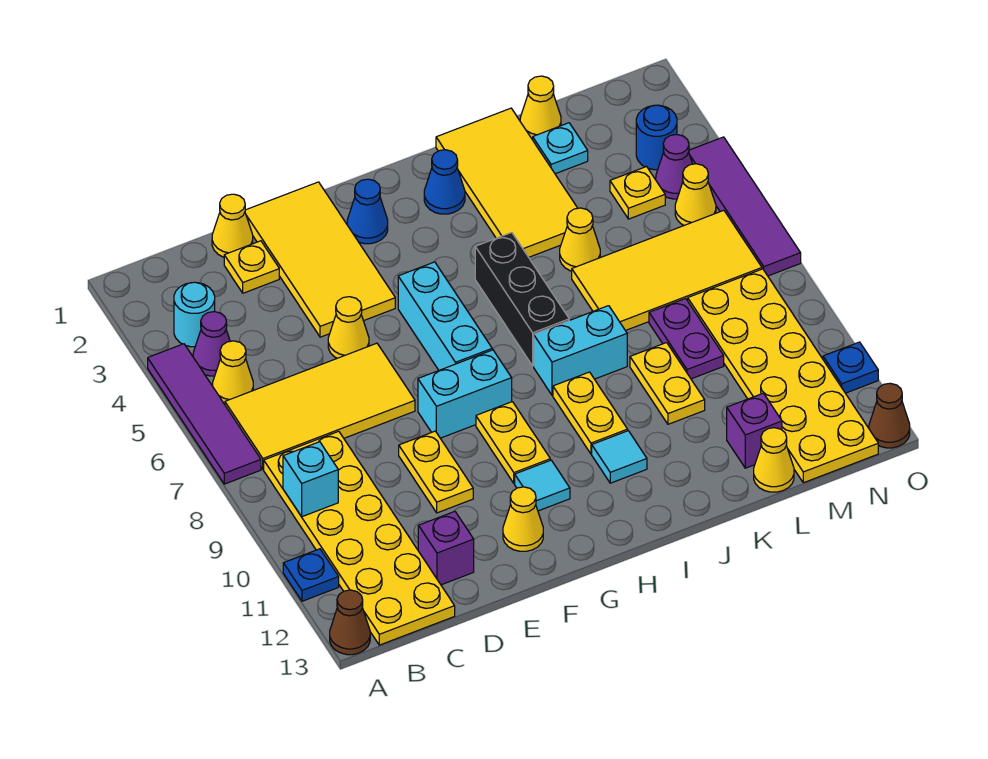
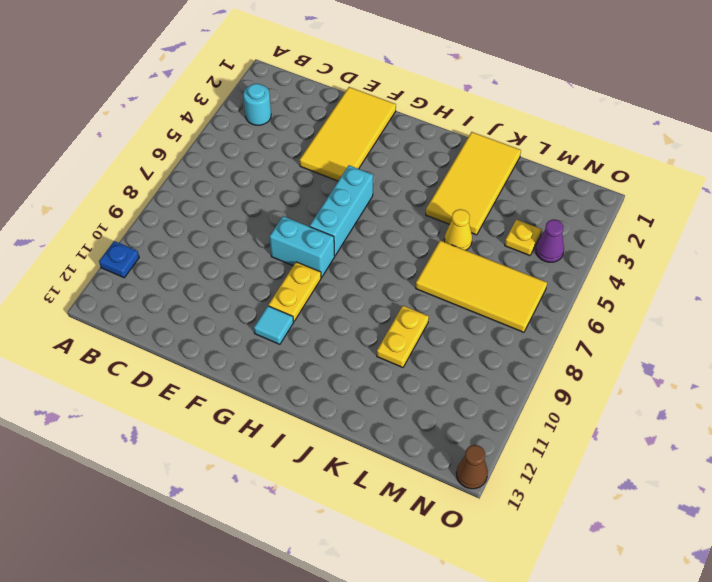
none -> purple 1x4 tile [148,344,261,484]
none -> brown 1x1 cone [330,590,370,655]
none -> purple 1x1 cone [193,312,230,376]
none -> yellow 1x1 cone [213,341,253,404]

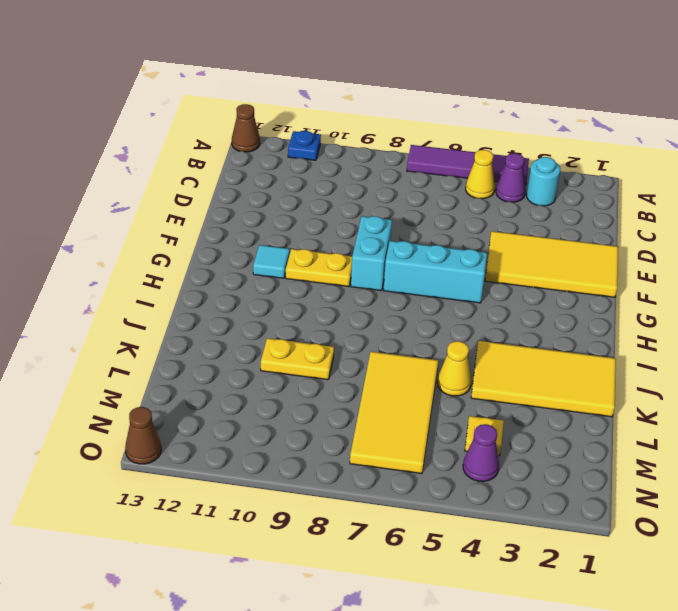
none -> yellow 2x4 tile [225,343,415,469]
none -> yellow 2x6 plate [264,431,455,645]
none -> yellow 1x1 cone [212,194,253,257]
none -> yellow 1x1 plate [224,241,279,293]

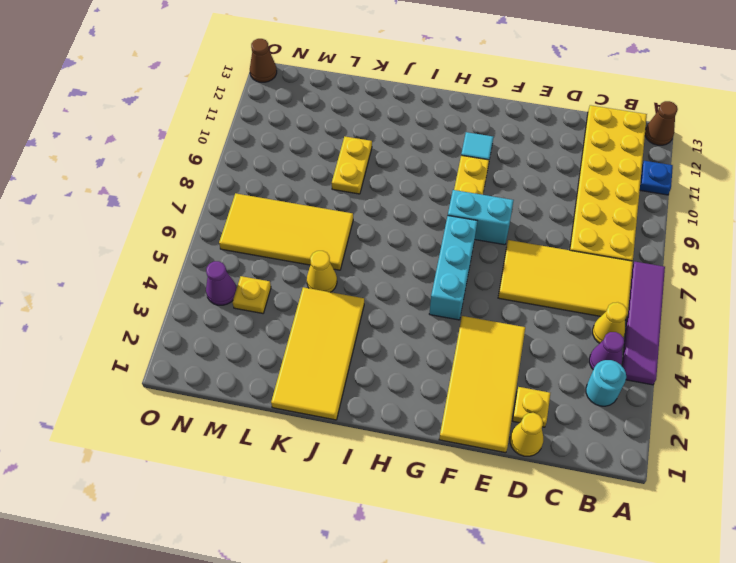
none -> purple 1x1 brick [418,511,474,585]
none -> yellow 1x1 cone [328,297,369,358]
none -> yellow 1x2 plate [399,431,473,513]
none -> yellow 1x1 cone [503,487,543,551]

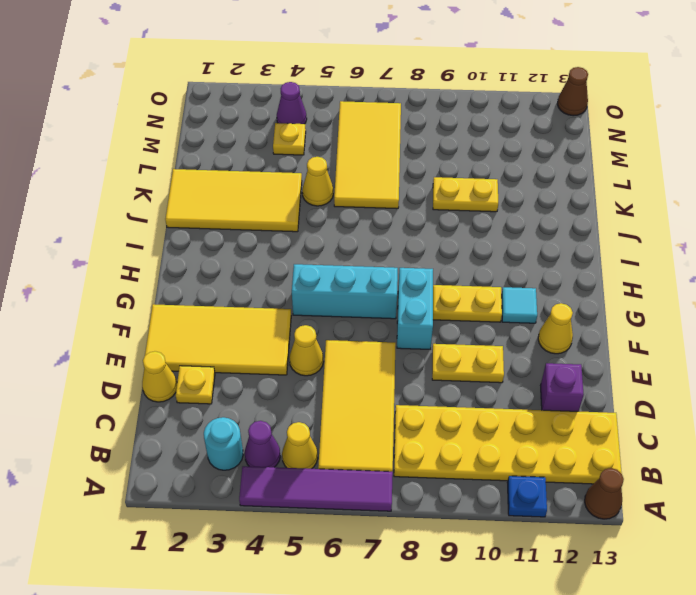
none -> blue 1x1 cone [347,179,388,244]
none -> blue 1x1 cone [424,150,465,214]
none -> black 1x3 brick [475,233,569,366]
none -> cyan 1x2 brick [534,306,627,395]

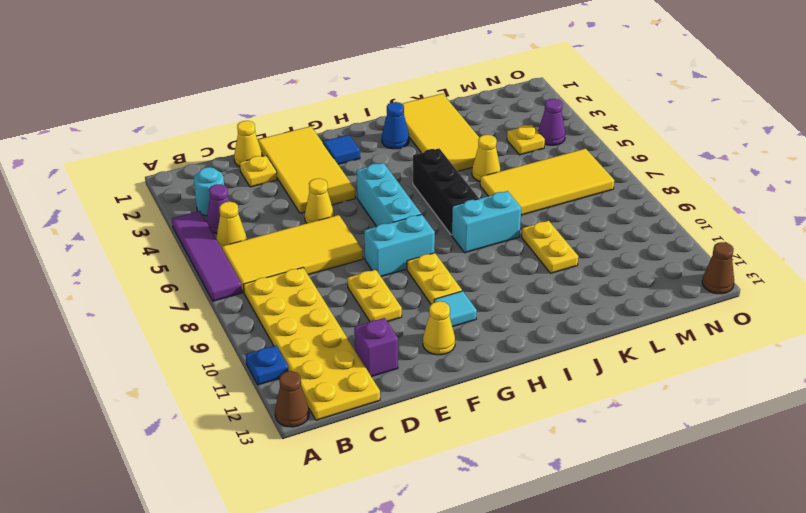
blue 1x1 tile [323,135,360,164] -> blue 1x1 cone [347,179,388,244]
none -> yellow 1x2 plate [553,372,628,454]
none -> cyan 1x1 tile [592,431,647,483]
none -> yellow 1x1 cone [520,76,561,139]
none -> cyan 1x1 plate [532,123,588,174]

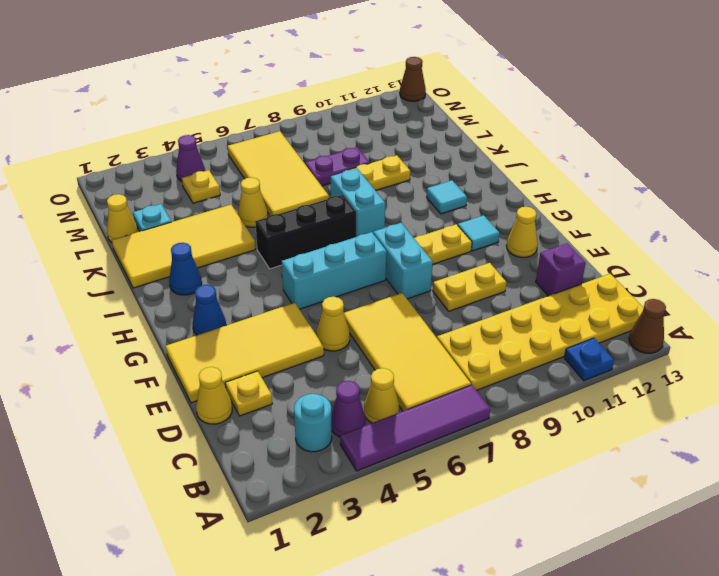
none -> yellow 1x2 plate [553,372,628,454]
none -> purple 1x1 brick [727,393,782,468]
none -> yellow 1x1 cone [754,428,794,492]
none -> yellow 2x6 plate [688,269,878,483]

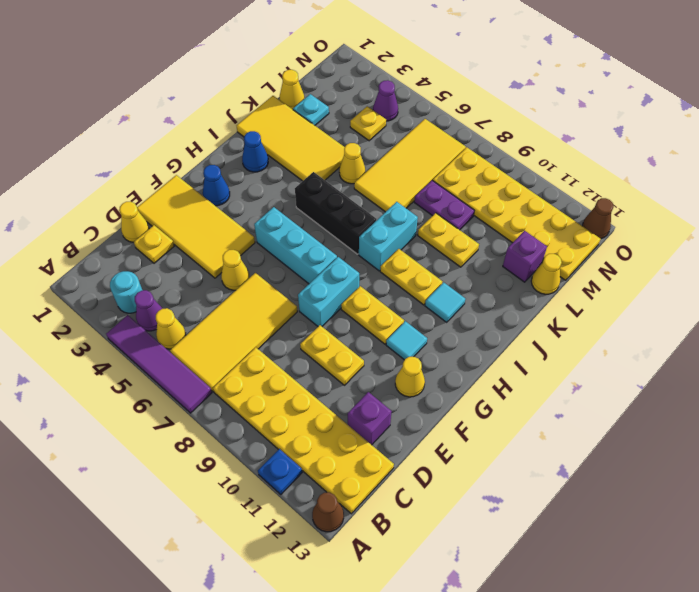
none -> blue 1x1 round brick [636,105,677,170]
none -> yellow 1x1 cone [675,164,716,225]
none -> purple 1x4 tile [689,137,801,276]
none -> blue 1x1 plate [823,342,878,393]

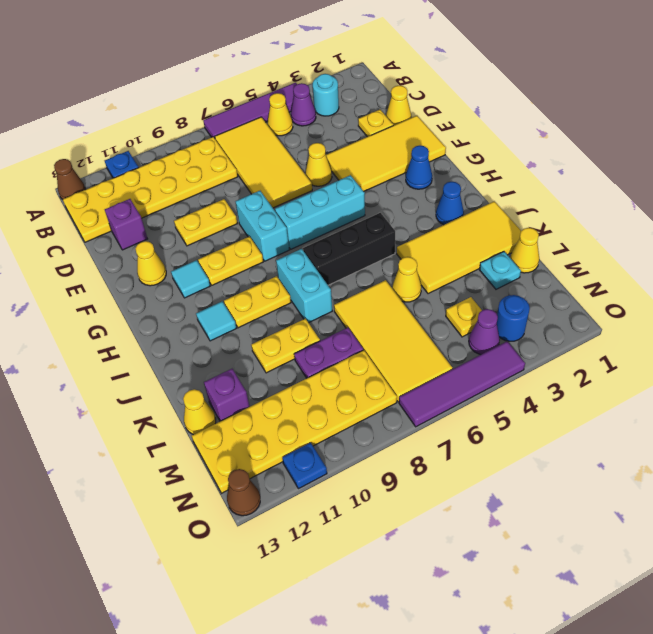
none -> yellow 1x1 cone [675,164,716,225]
none -> cyan 1x1 brick [283,442,338,517]

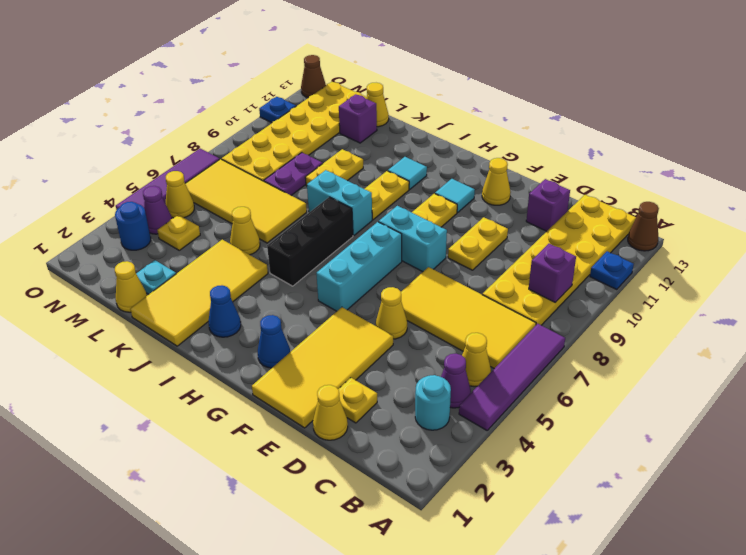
purple 1x1 brick [529,244,576,302] -> cyan 1x1 brick [283,442,338,517]

